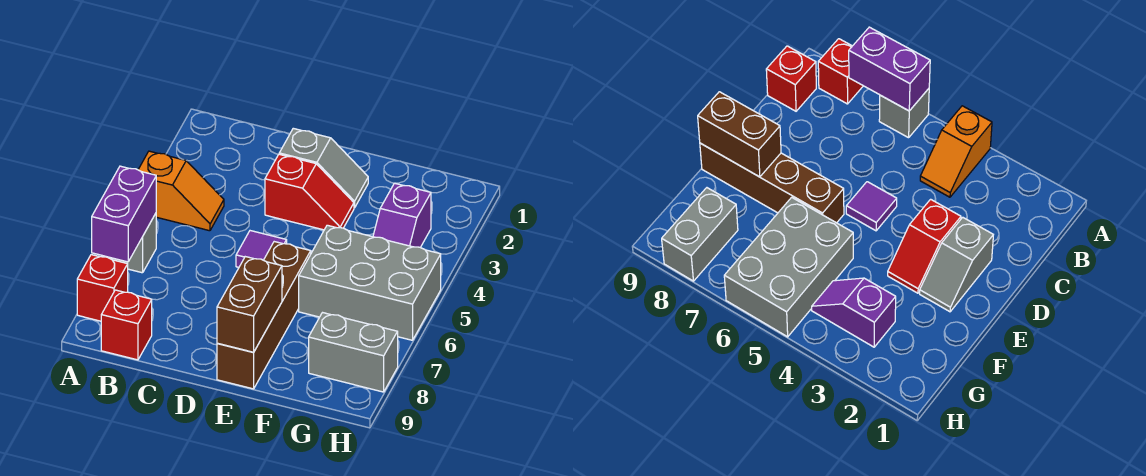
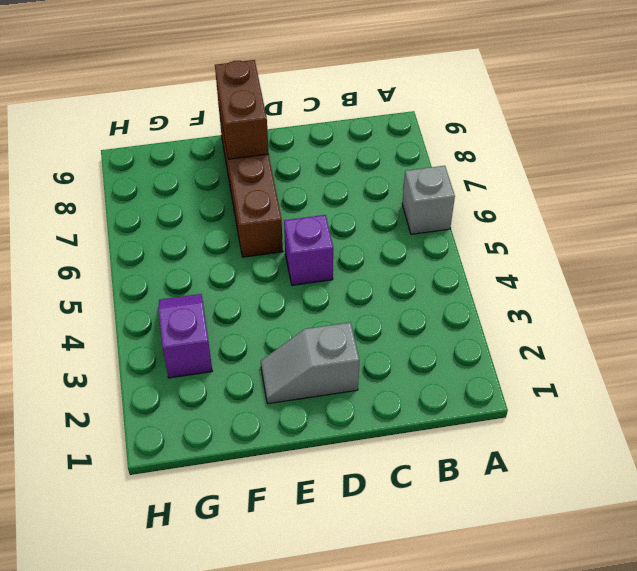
purple 1x1 brick [284,215,333,285] -> purple 1x1 tile [236,231,287,267]
none -> orange 1x2 slope [138,151,224,231]
none -> red 1x1 brick [77,255,128,321]
none -> red 1x1 brick [101,290,152,360]

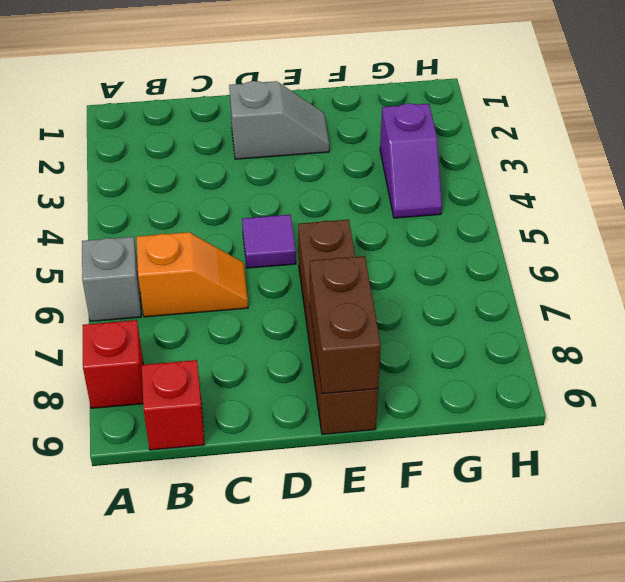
orange 1x2 slope [137,232,248,317] -> orange 1x2 slope moved to [138,151,224,231]
none -> red 1x2 slope [265,154,354,230]
none -> grey 2x3 brick [299,225,441,340]
none -> grey 1x2 brick [309,313,398,392]

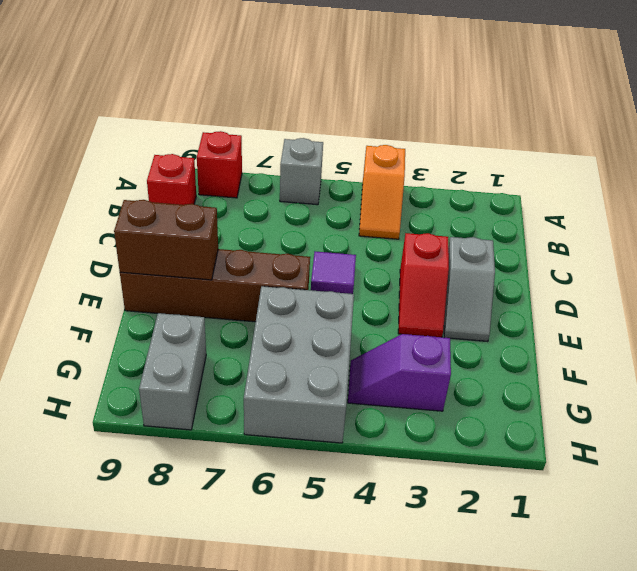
none -> purple 1x2 brick [92,166,156,262]

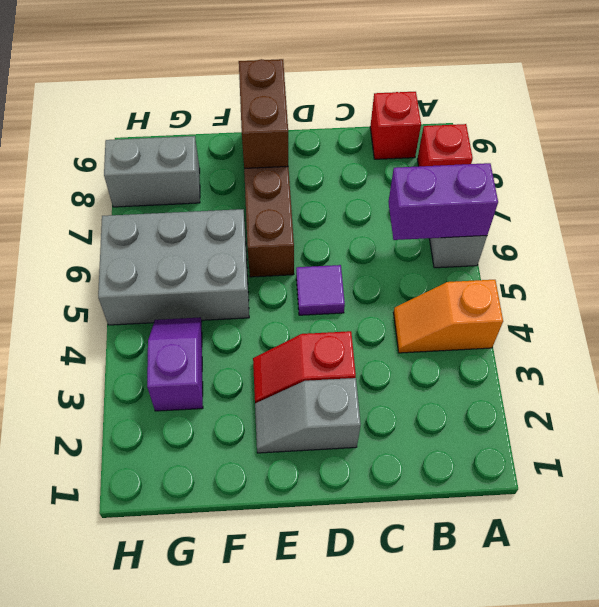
purple 1x2 brick [388,163,498,240] -> purple 1x2 brick turned to [92,166,156,262]

